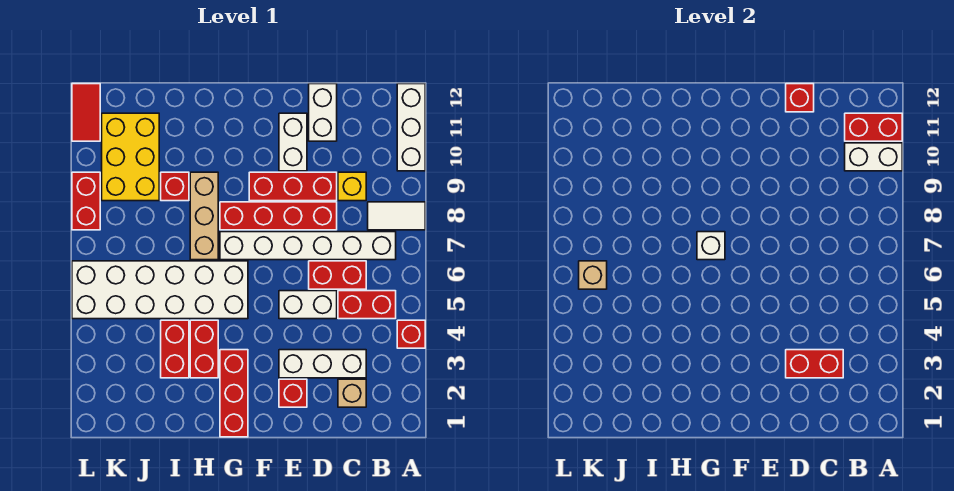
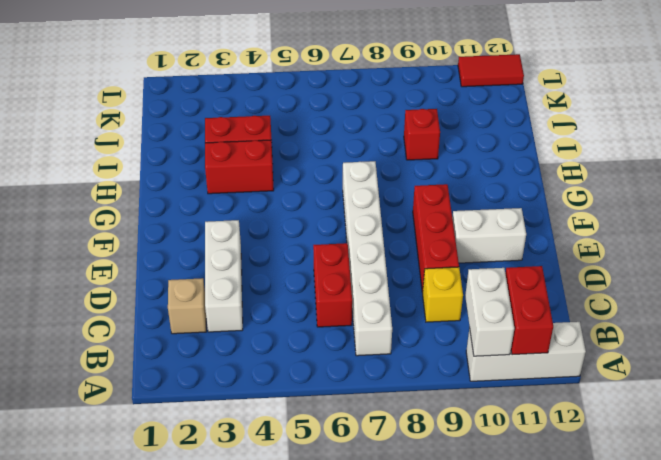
none -> red 1x1 brick [397,320,425,348]
none -> white 1x2 tile [368,202,425,230]
none -> red 1x2 brick [338,291,396,319]
none -> white 1x2 brick [279,291,337,319]

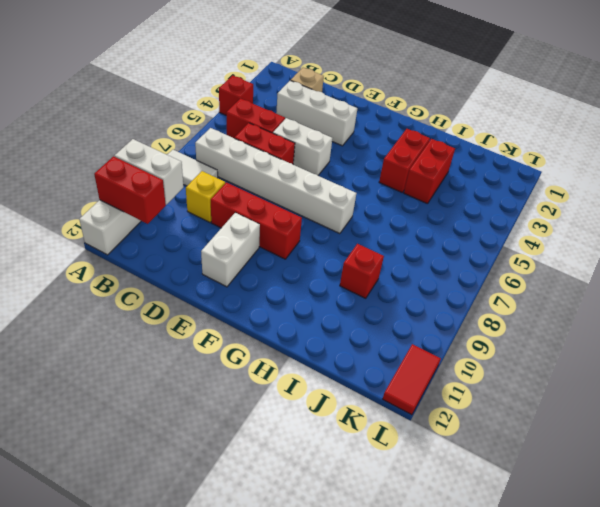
none -> red 1x4 brick [220,202,337,230]
none -> white 1x2 brick [309,84,337,141]
none -> red 1x1 brick [279,379,307,407]
none -> red 1x3 brick [220,350,248,437]

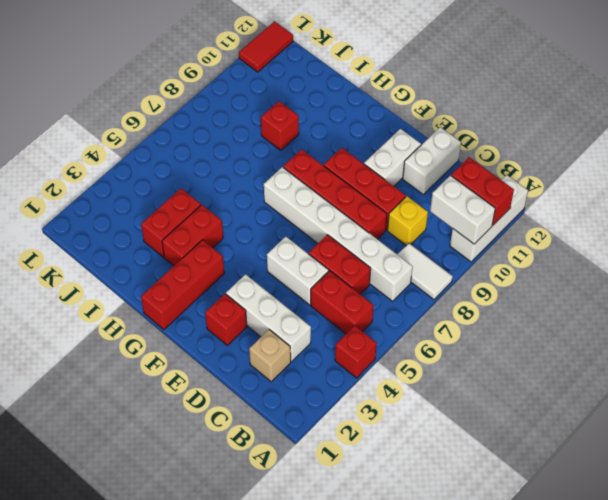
none -> white 2x6 brick [72,261,248,319]
none -> tan 1x3 brick [190,172,218,260]
none -> yellow 2x3 brick [102,113,159,201]
none -> red 1x2 brick [72,172,100,230]

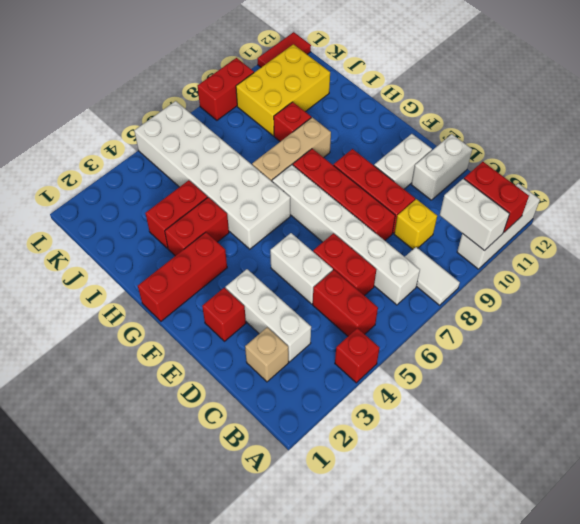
none -> red 1x2 brick [786,350,843,378]
none -> red 1x1 brick [786,84,814,112]
none -> white 1x1 brick [697,232,725,260]
none -> tan 1x1 brick [579,261,607,289]

